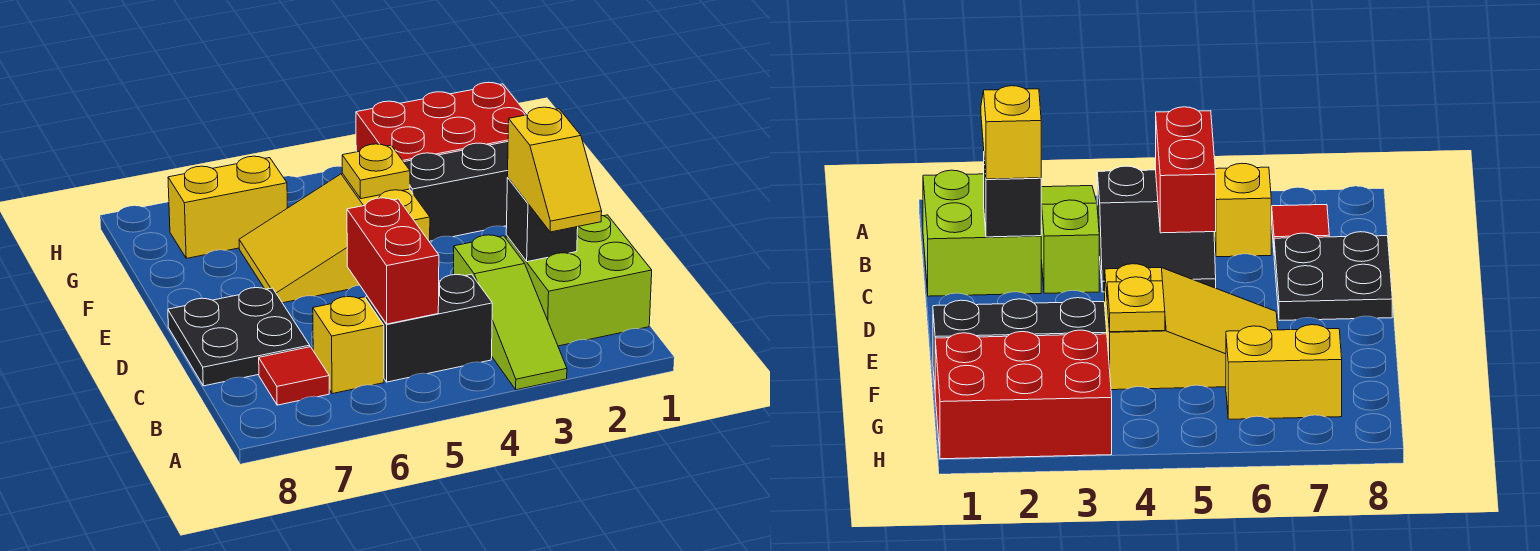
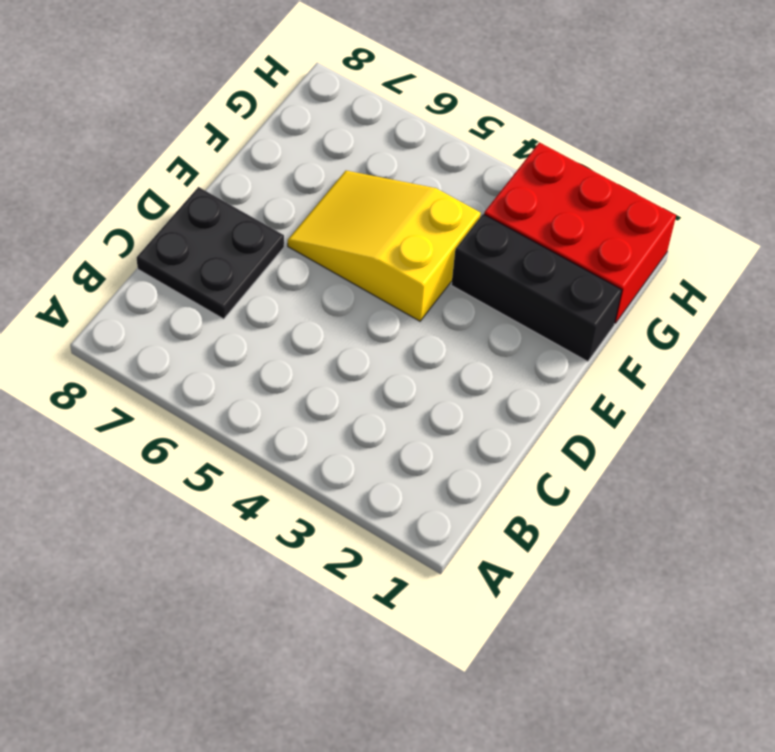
none -> lime 1x3 slope [453,235,567,390]
none -> lime 2x2 brick [506,215,652,346]
none -> black 2x2 slope [365,274,492,382]

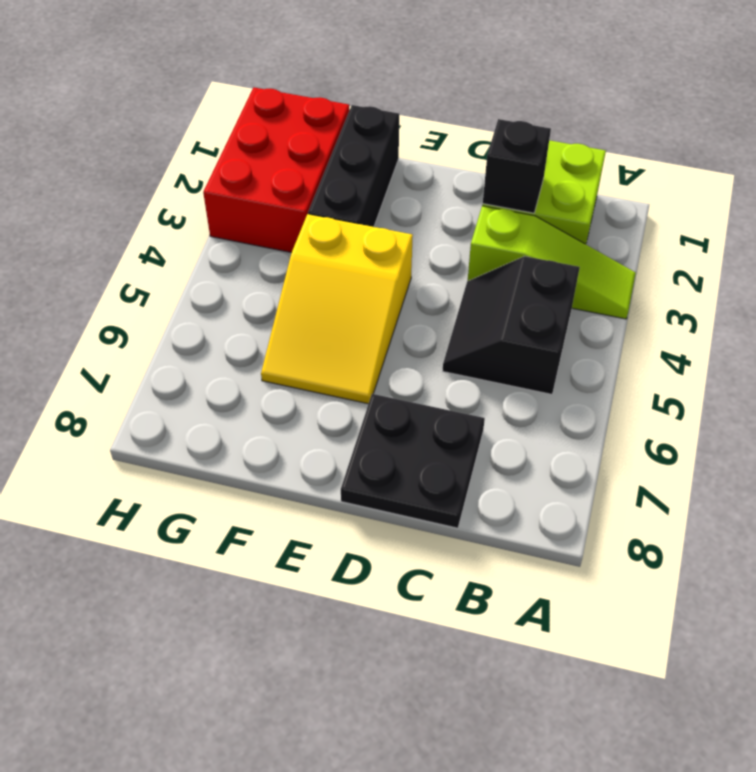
none -> yellow 1x1 brick [313,297,384,394]
none -> red 1x1 tile [259,347,329,405]
none -> yellow 1x2 brick [168,156,287,258]

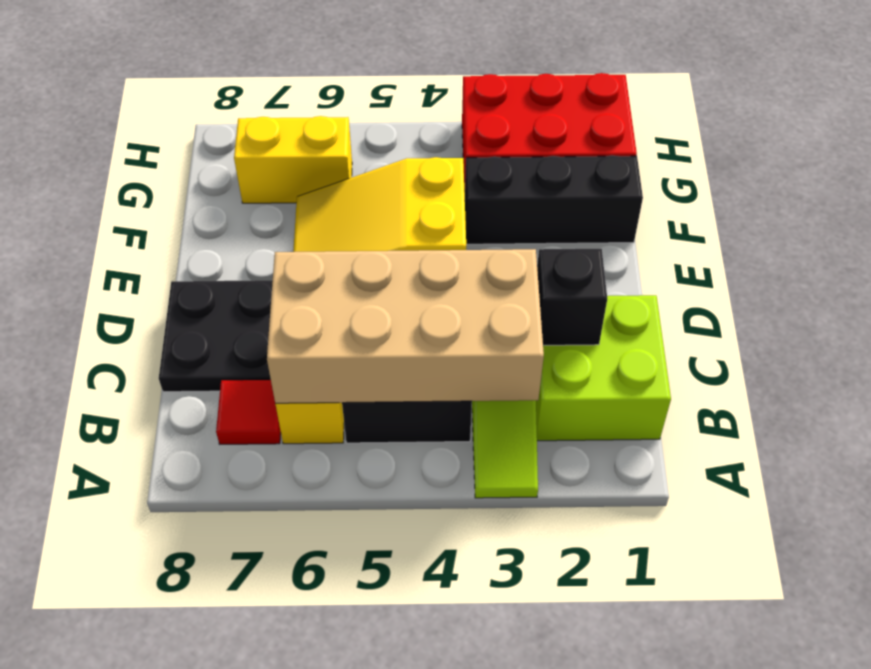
tan 2x4 brick [267,249,544,403] -> red 1x2 brick [347,198,439,324]
none -> yellow 1x1 plate [342,144,410,199]
none -> yellow 1x2 slope [508,107,602,232]

